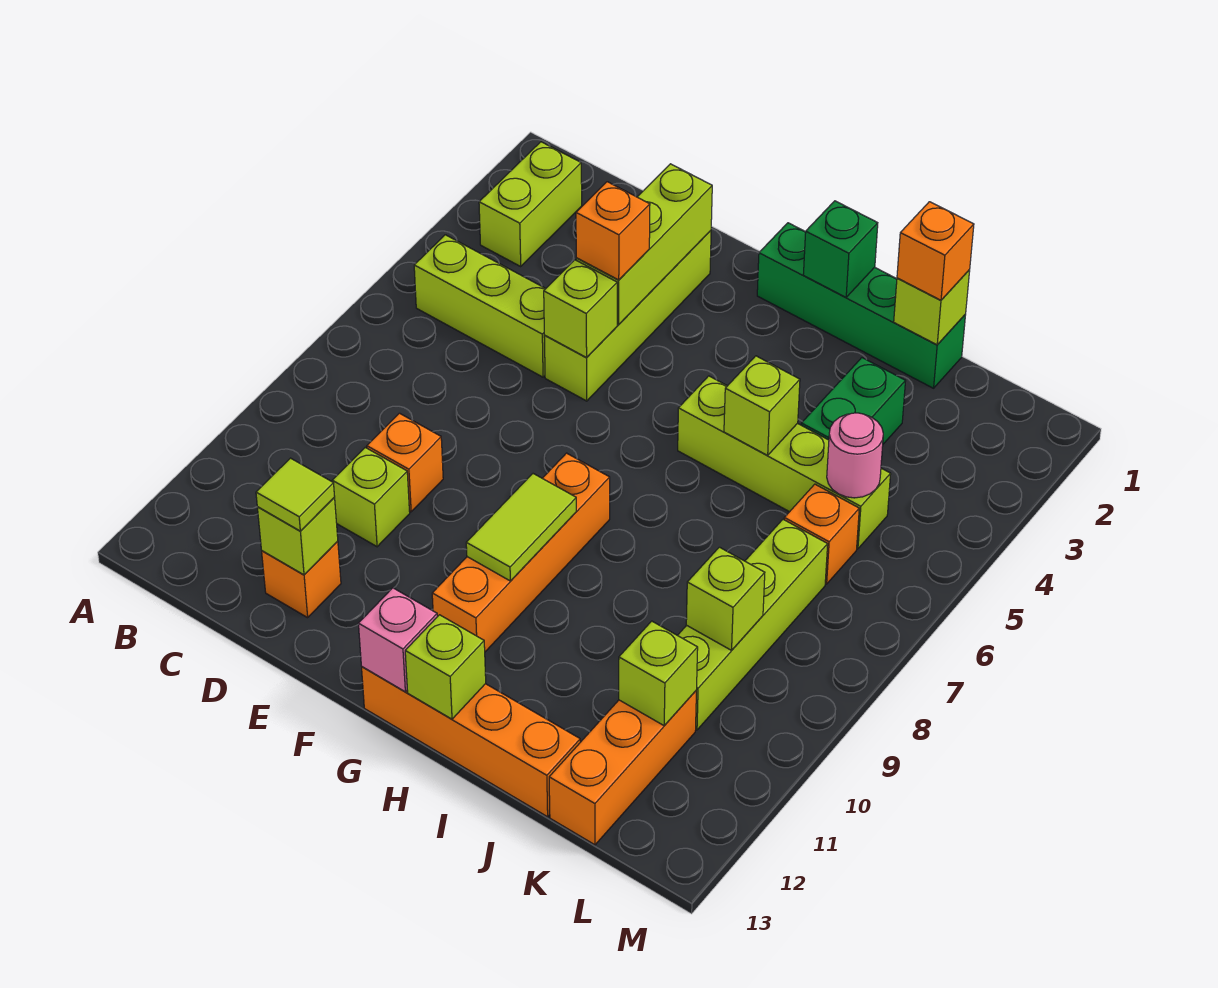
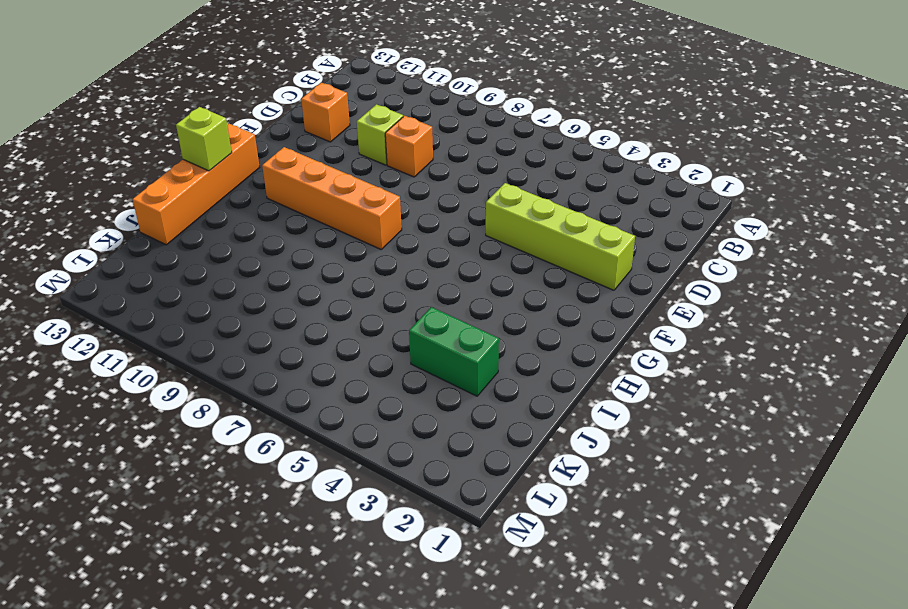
none -> lime 1x2 brick [479,142,582,266]
none -> lime 1x3 brick [414,235,546,377]
none -> green 1x4 brick [757,223,966,388]

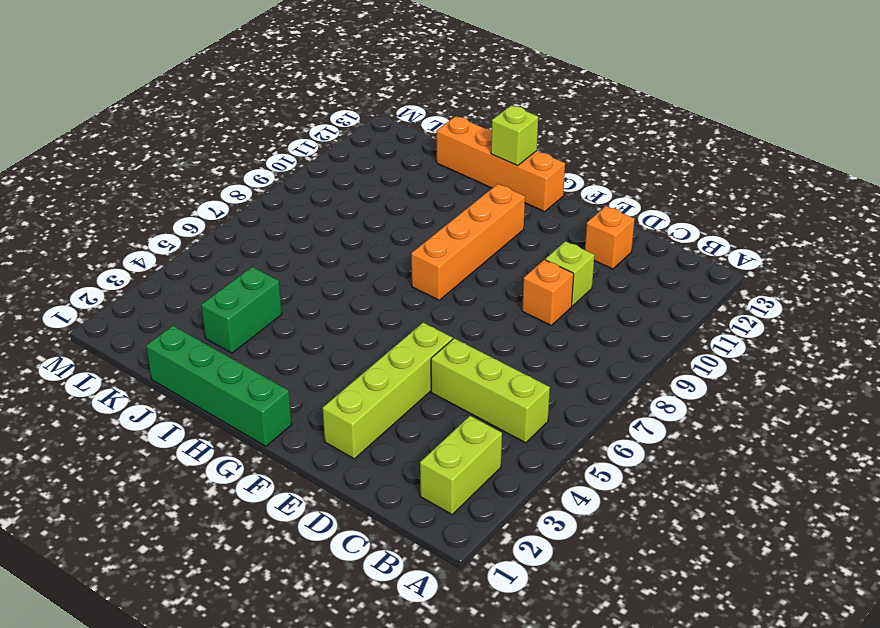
none -> lime 1x4 brick [678,376,891,549]
none -> orange 1x1 brick [784,484,859,584]
none -> lime 1x4 brick [678,519,828,730]

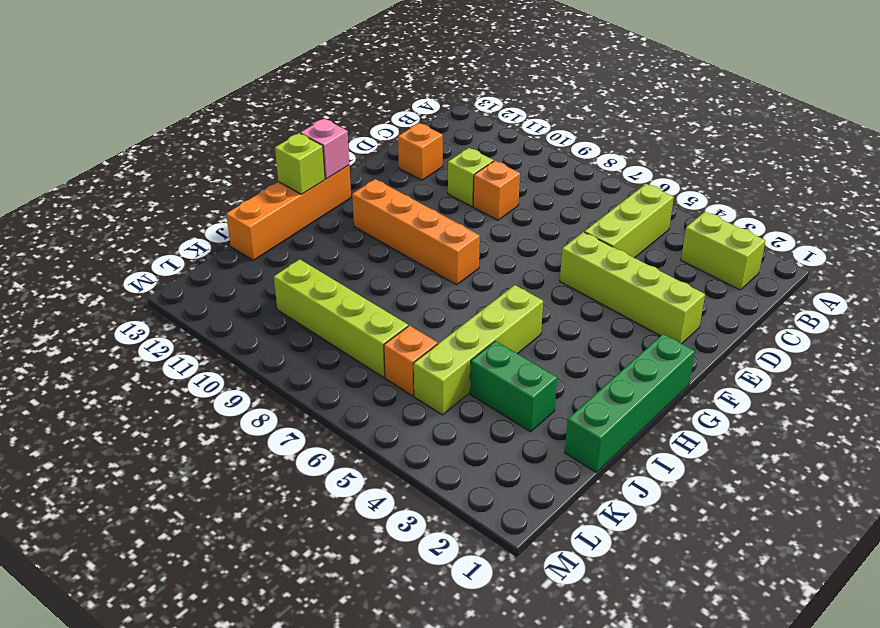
none -> orange 1x3 brick [549,691,696,845]
none -> lime 1x1 brick [257,498,338,575]
none -> lime 1x3 brick [576,164,712,324]

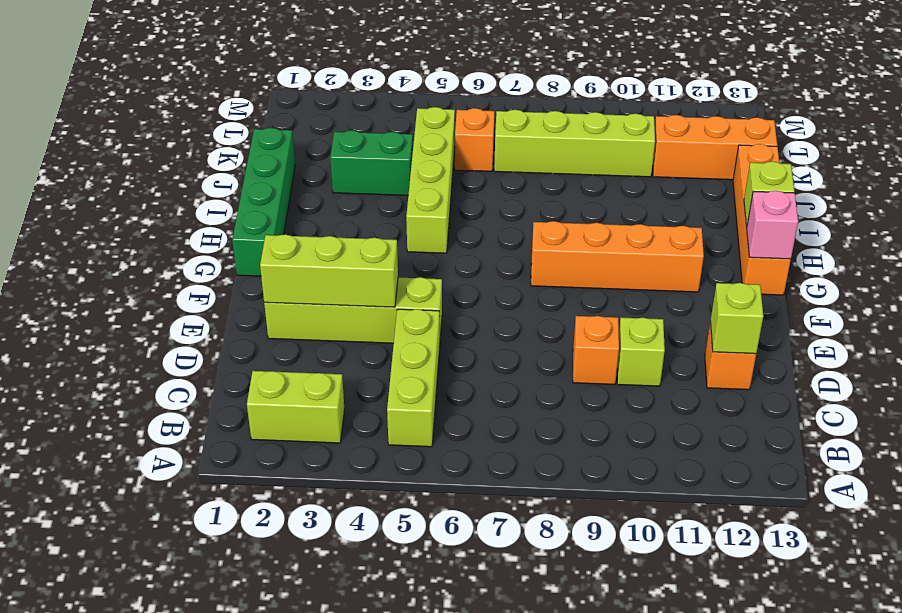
none -> lime 1x1 brick [544,260,617,358]
none -> lime 1x2 tile [466,474,577,581]
none -> green 1x1 brick [803,201,878,297]

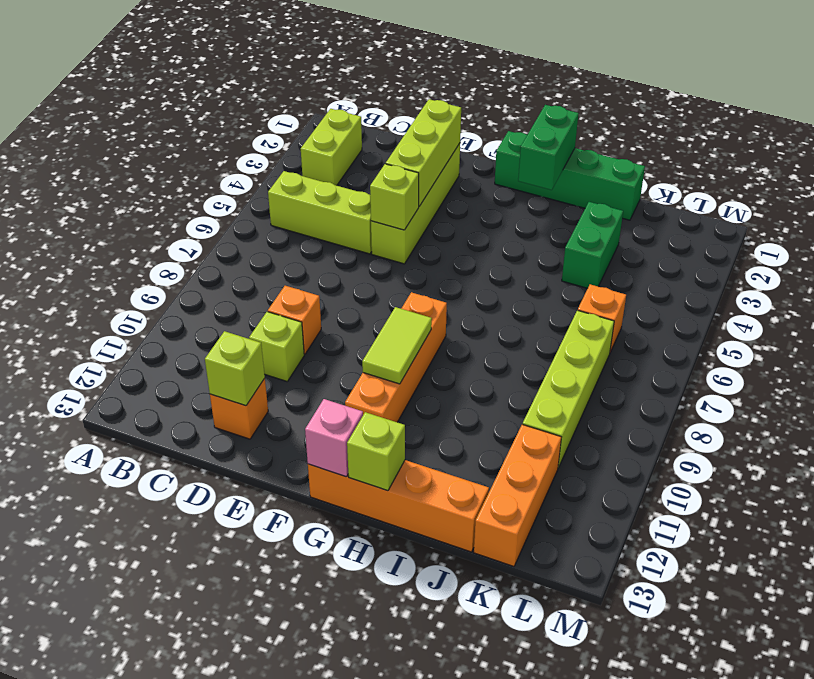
green 1x2 brick [518,105,579,190] -> green 1x1 brick [803,201,878,297]
none -> lime 1x4 brick [678,376,891,549]
none -> lime 1x1 brick [724,356,800,455]
none -> lime 1x1 brick [894,270,970,345]

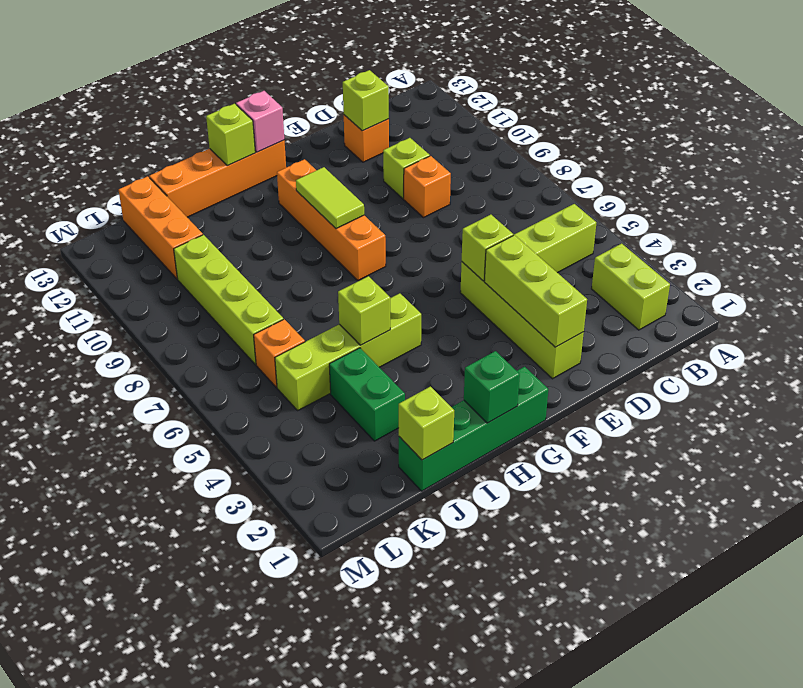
none -> pink 1x1 round brick [827,413,883,498]
none -> lime 1x1 brick [686,547,765,650]
none -> lime 1x1 brick [619,621,698,726]

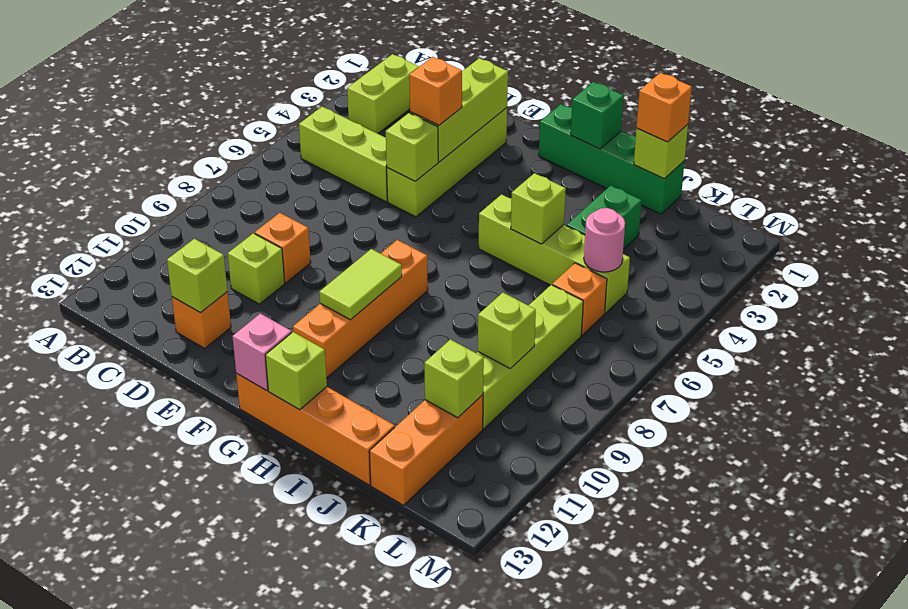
none -> lime 1x1 tile [256,458,335,531]

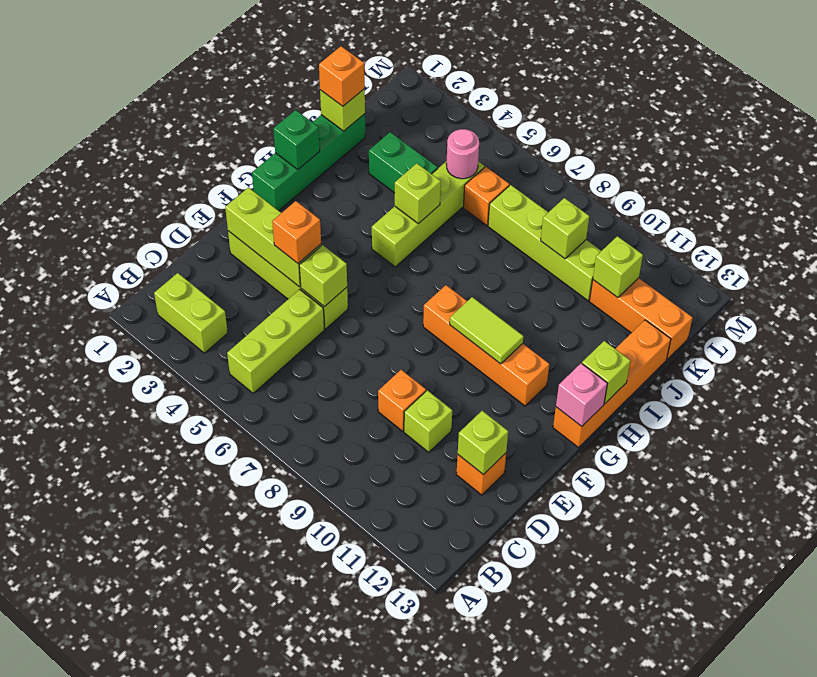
none -> lime 1x1 tile [256,458,335,531]

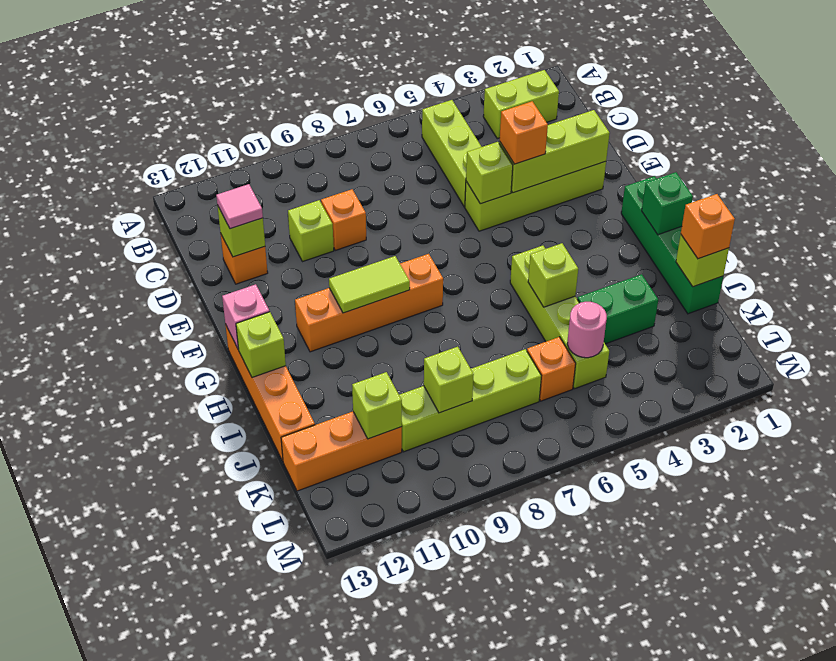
pink 1x1 tile [216,184,263,229] -> lime 1x1 tile [256,458,335,531]

